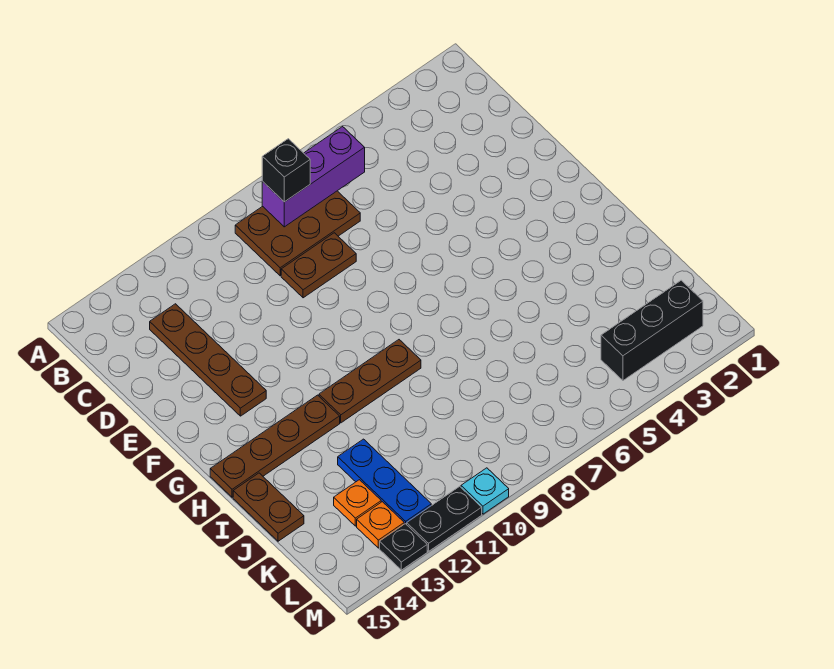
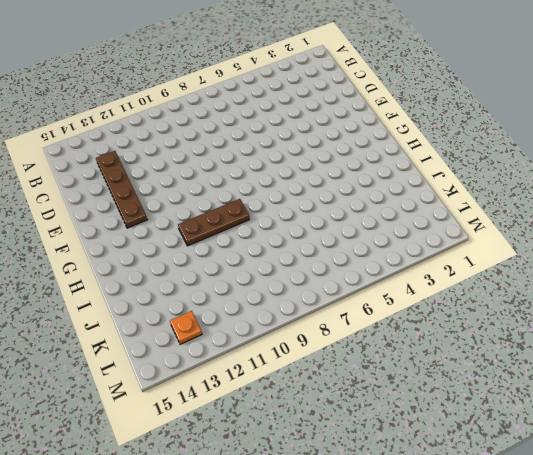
none -> brown 2x3 plate [235,191,360,276]
none -> brown 1x2 plate [281,233,356,298]
none -> brown 1x4 plate [210,395,340,497]

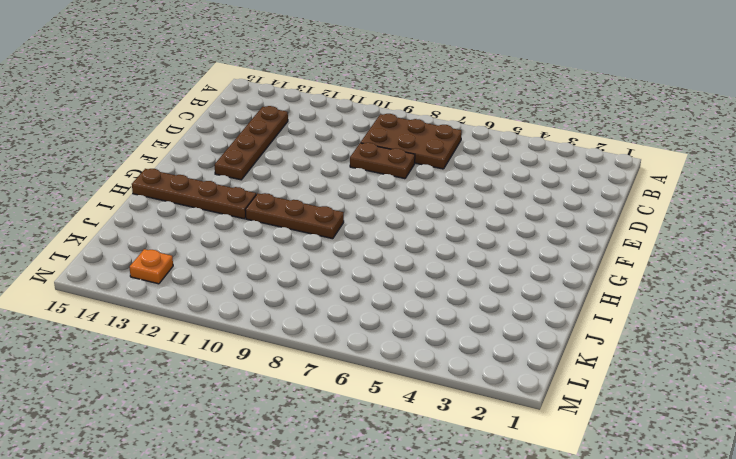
none -> brown 1x2 plate [233,473,304,541]
none -> blue 1x3 plate [338,439,431,525]
none -> orange 1x1 plate [334,480,381,526]

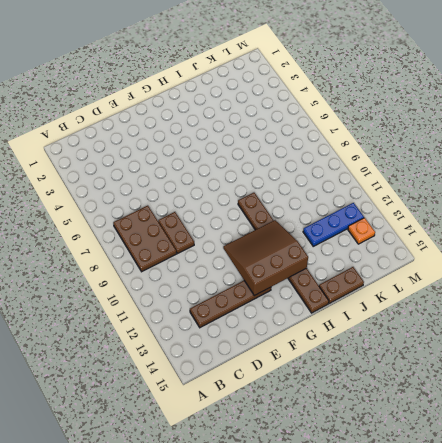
brown 3x3 slope [223,220,308,296] -> none
none -> orange 1x1 plate [334,480,381,526]
none -> black 1x3 brick [601,280,703,380]
none -> cyan 1x1 plate [461,468,509,514]

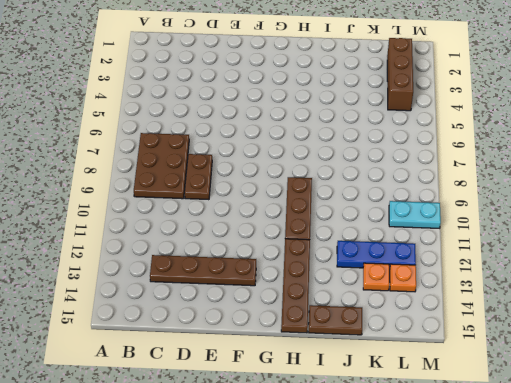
brown 1x3 brick [387,38,413,111] -> black 1x3 brick [601,280,703,380]
cyan 1x2 plate [389,201,441,228] -> cyan 1x1 plate [461,468,509,514]
none -> black 1x2 plate [407,486,482,551]
none -> black 1x1 plate [380,524,427,570]
none -> purple 1x3 brick [262,127,365,227]

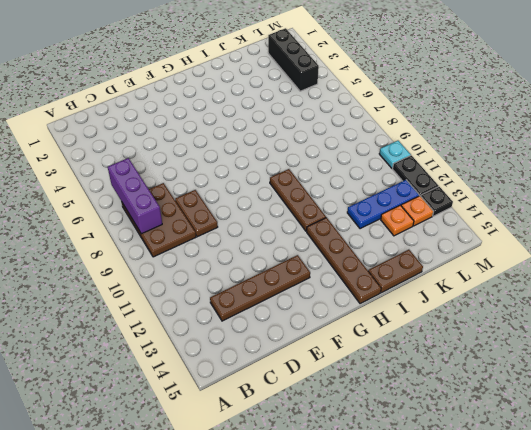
none -> black 1x1 brick [262,139,310,202]

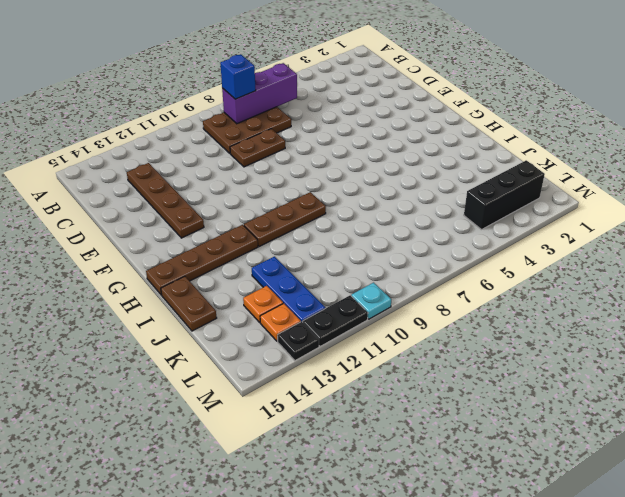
blue 1x1 brick [220,54,256,99] -> black 1x1 brick [262,139,310,202]

